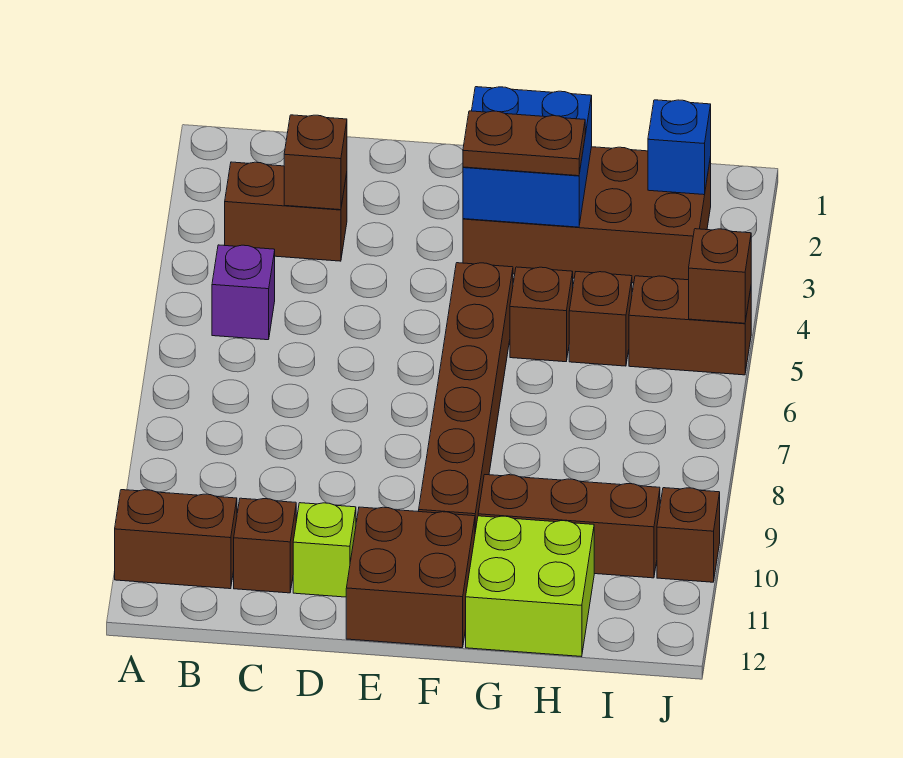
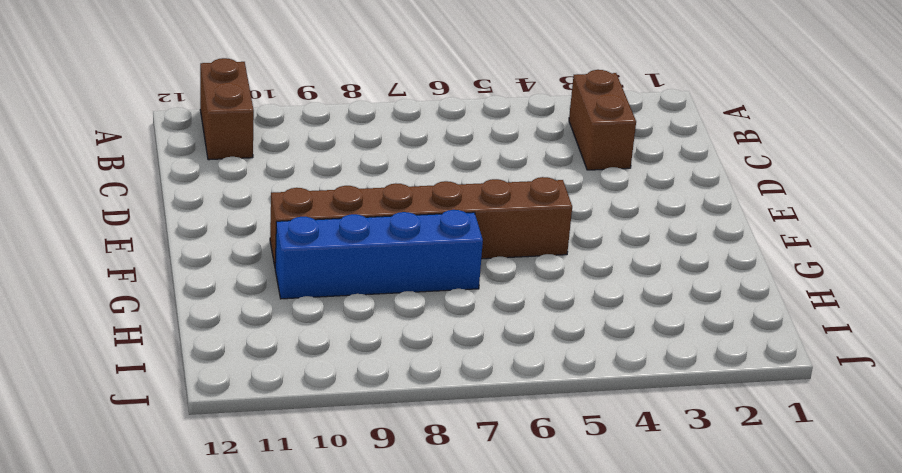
blue 1x4 brick [275,210,483,299] -> brown 1x3 brick [478,475,660,578]
none -> purple 1x1 brick [212,245,275,340]
none -> brown 1x1 brick [234,498,296,593]
none -> lime 1x1 brick [293,503,356,597]

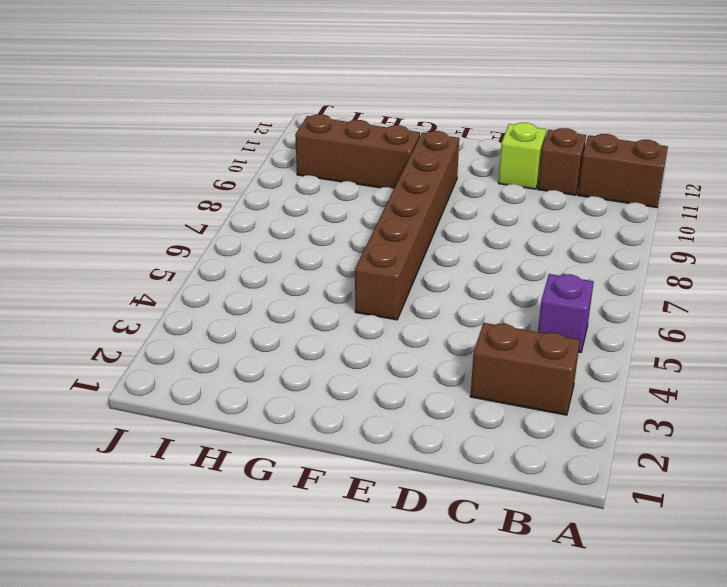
none -> brown 2x2 brick [346,507,475,648]
none -> brown 2x4 brick [463,147,711,283]
none -> brown 1x1 brick [510,267,573,362]

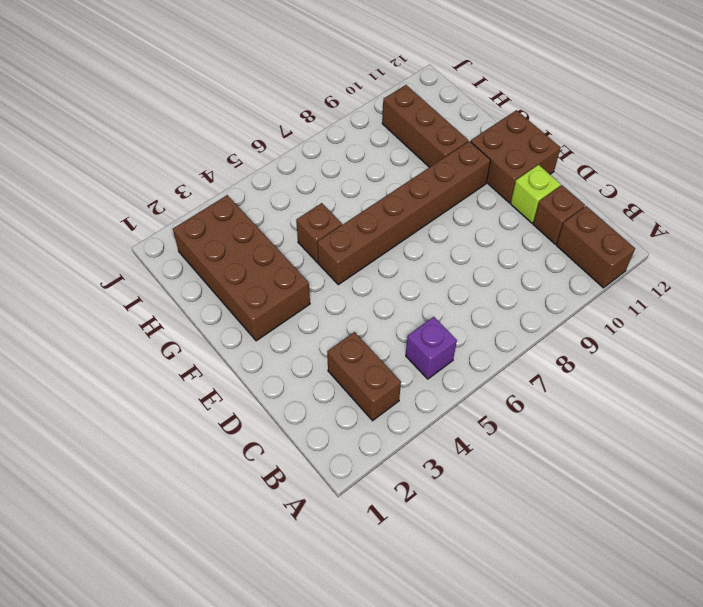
none -> lime 2x2 brick [466,516,594,657]
none -> brown 1x1 brick [569,272,632,366]
none -> brown 1x2 brick [629,276,751,375]

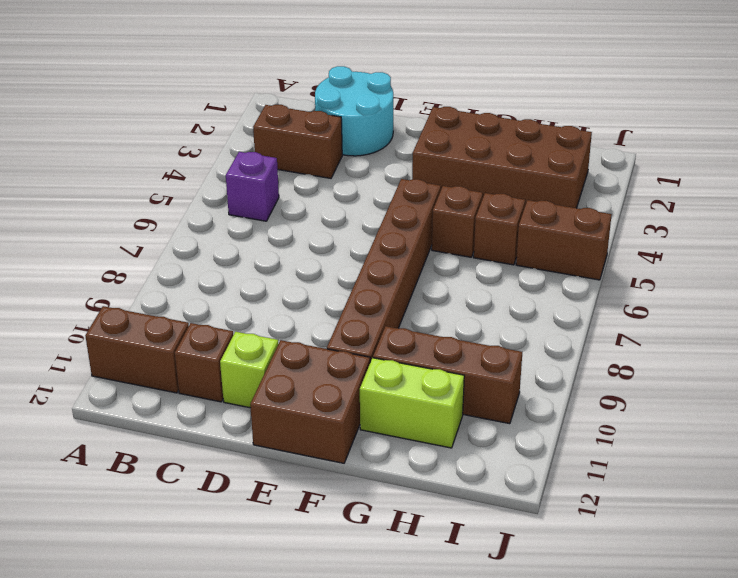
cyan 2x2 round brick [315,66,393,156] -> none
lime 1x2 brick [360,358,464,448] -> lime 2x2 brick [466,516,594,657]
none -> brown 1x1 brick [657,488,720,582]
none -> brown 1x1 brick [284,115,347,210]
none -> blue 2x2 brick [463,87,592,227]

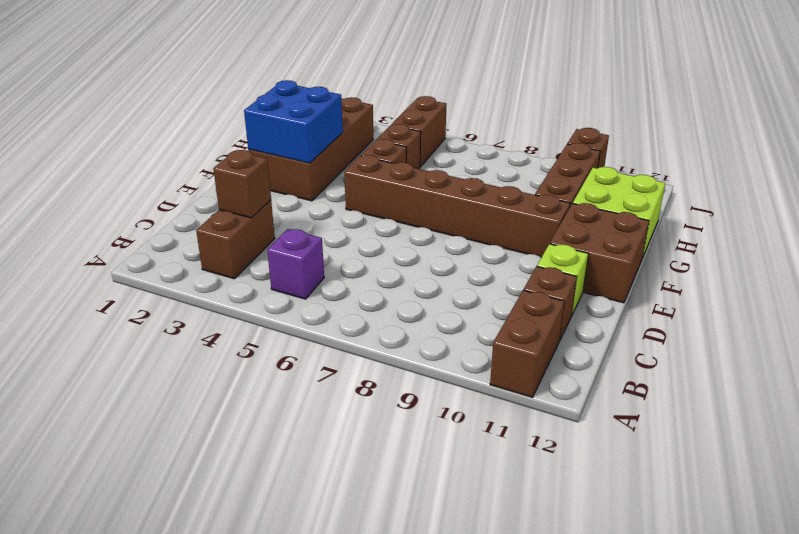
none -> blue 1x1 brick [648,100,711,195]
none -> brown 1x1 brick [689,229,751,323]
none -> brown 1x2 plate [463,111,585,176]

